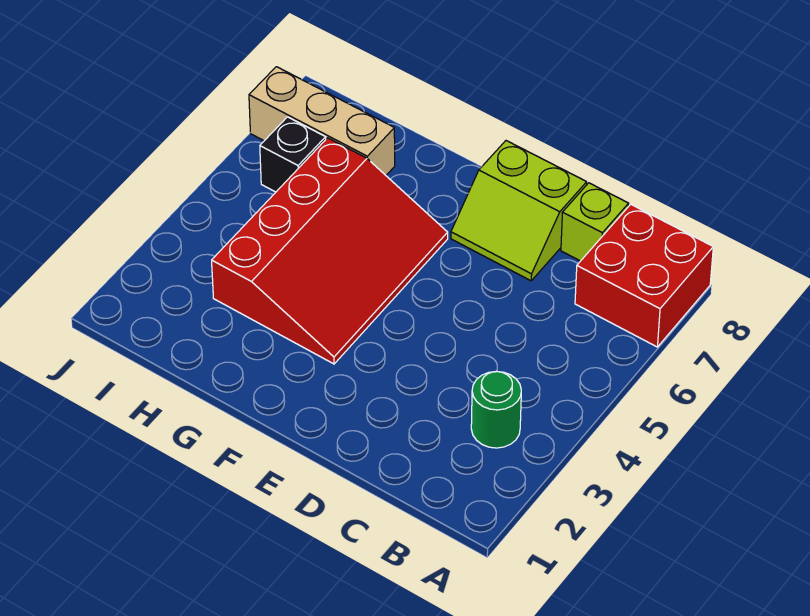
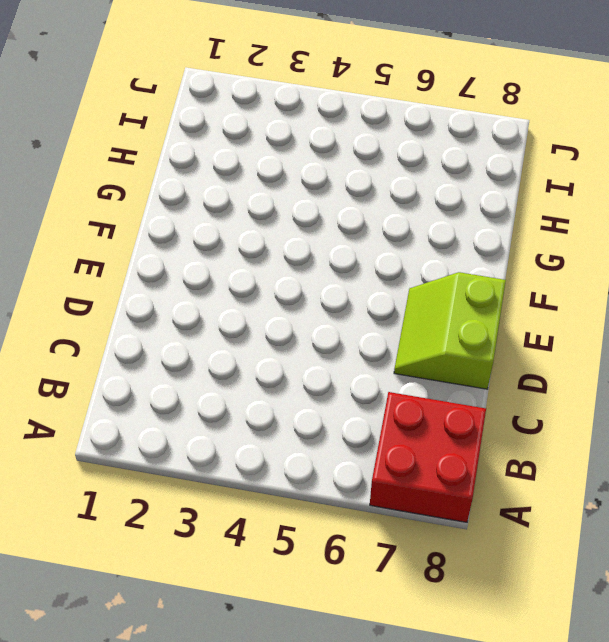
none -> green 1x1 round brick [471,372,521,448]
none -> lime 1x1 brick [561,183,629,261]

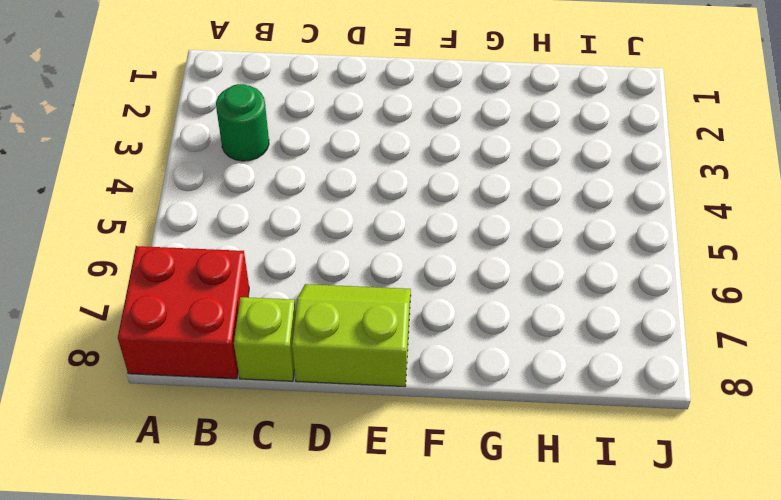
none -> red 3x4 slope [212,138,448,364]
none -> tan 1x3 brick [249,67,395,175]

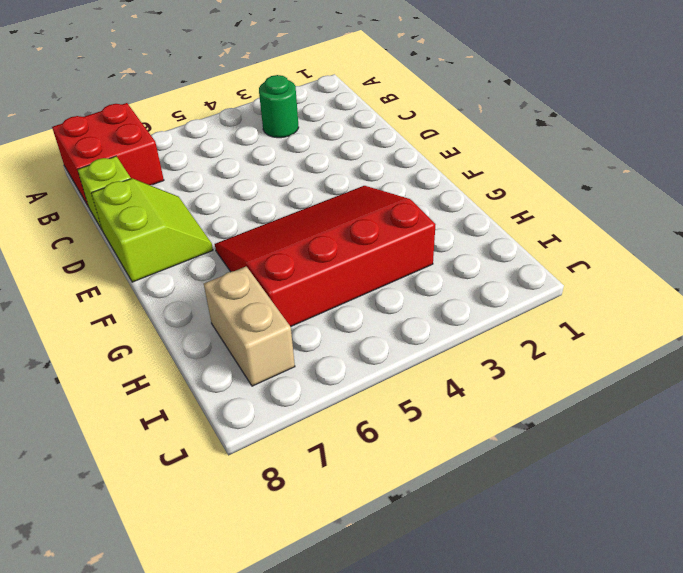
tan 1x2 brick [204,267,295,386] -> tan 1x3 brick [249,67,395,175]
none -> black 1x1 brick [260,117,326,192]

